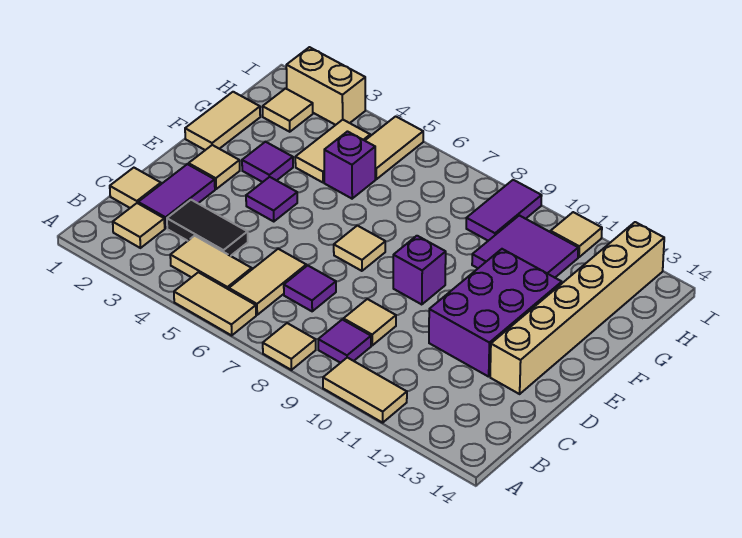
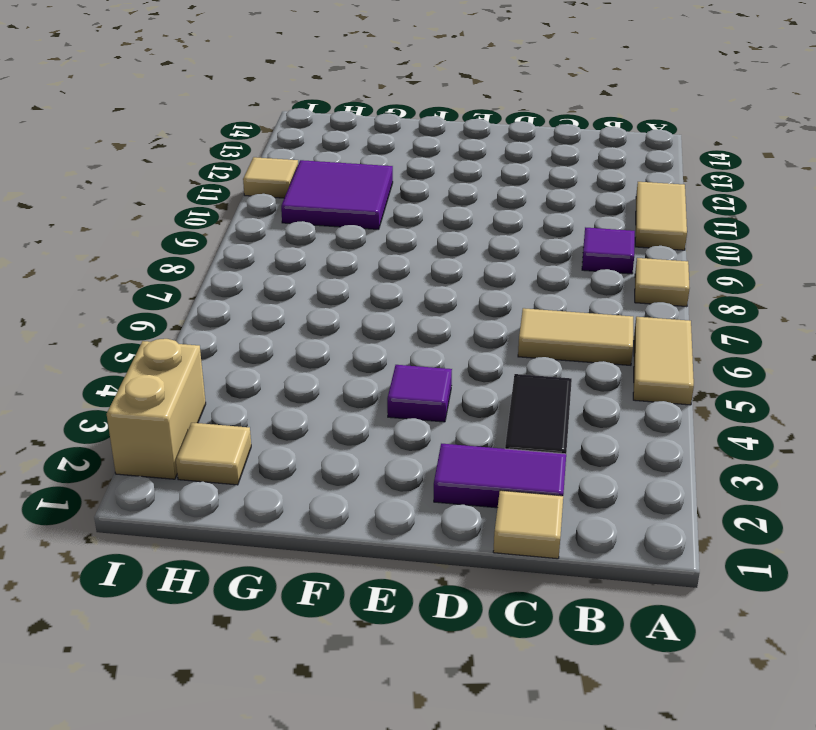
none -> tan 1x1 tile [113,203,165,248]
none -> tan 1x2 tile [170,236,252,289]
none -> purple 1x1 tile [284,265,336,311]

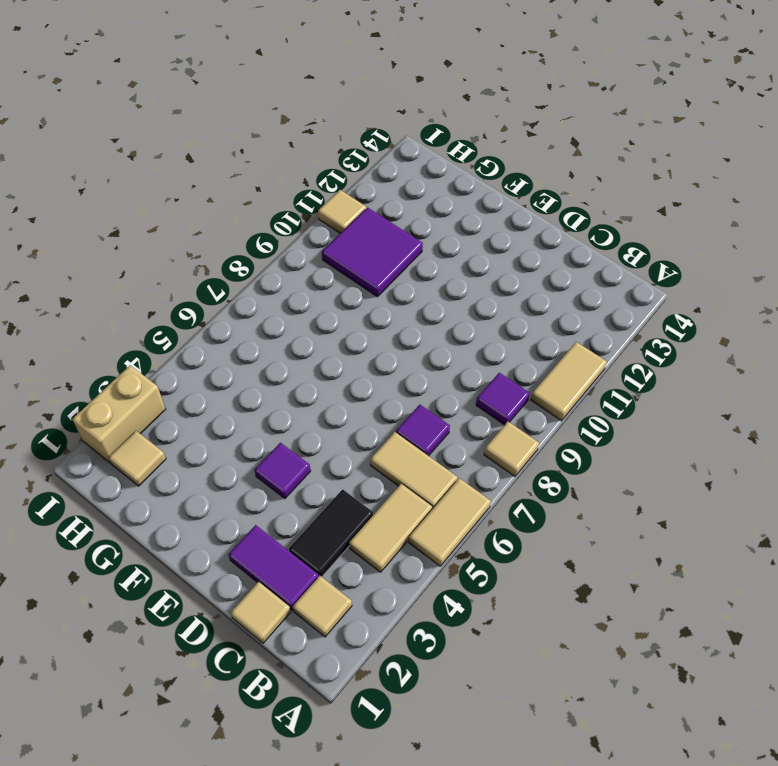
none -> tan 1x1 tile [343,299,396,345]
none -> purple 2x3 brick [429,249,562,377]
none -> tan 1x6 brick [490,222,664,394]

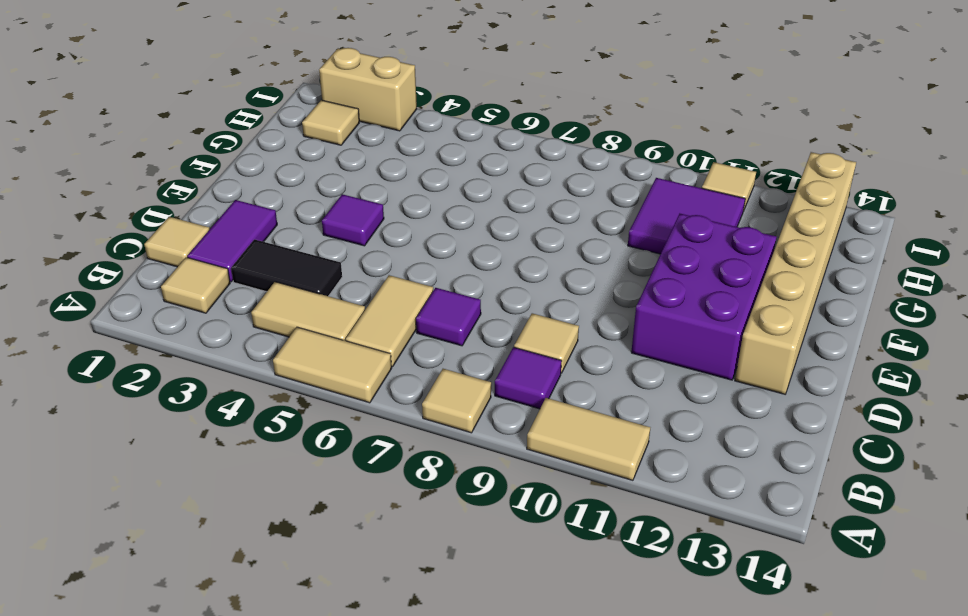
none -> tan 1x1 tile [189,145,240,189]
none -> tan 1x1 tile [334,226,385,271]
none -> purple 1x1 brick [393,236,446,305]

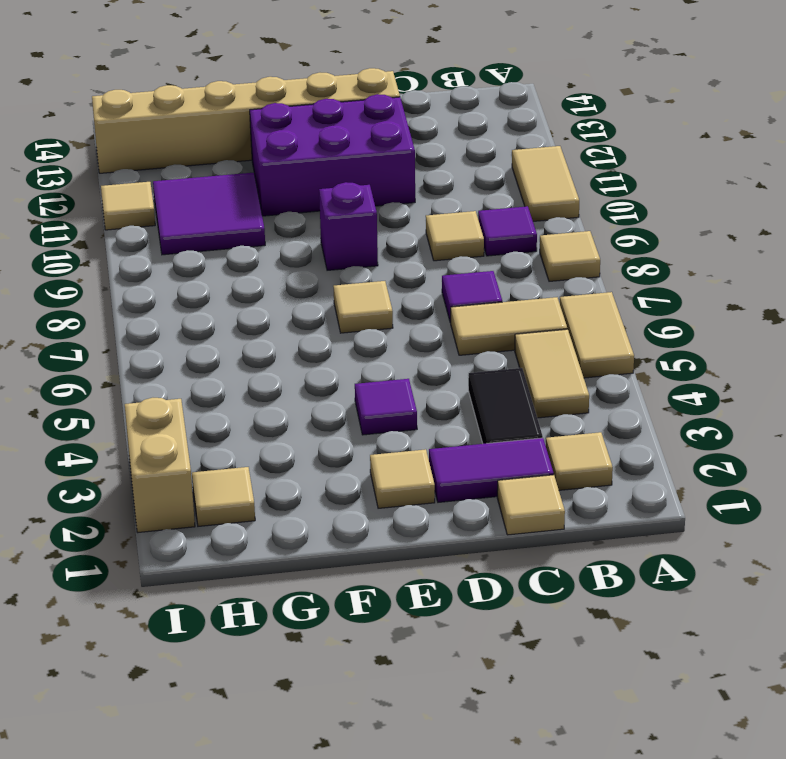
none -> tan 1x2 tile [185,92,260,150]
none -> purple 1x1 tile [242,142,293,182]
none -> tan 1x2 tile [295,120,370,182]

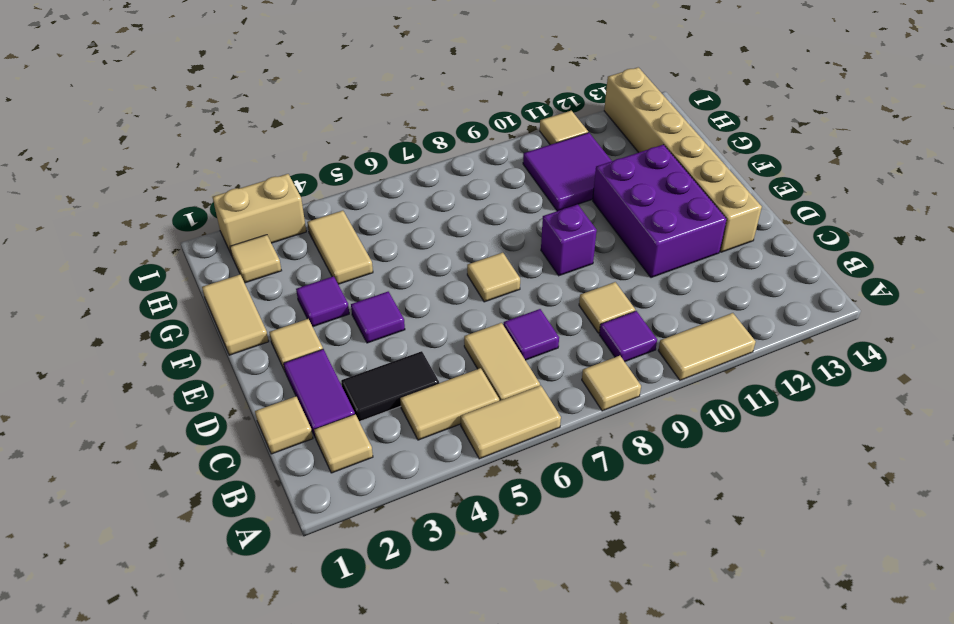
none -> purple 1x1 brick [324,132,375,199]
none -> tan 1x2 tile [365,116,423,179]
none -> purple 1x2 tile [466,180,542,241]

